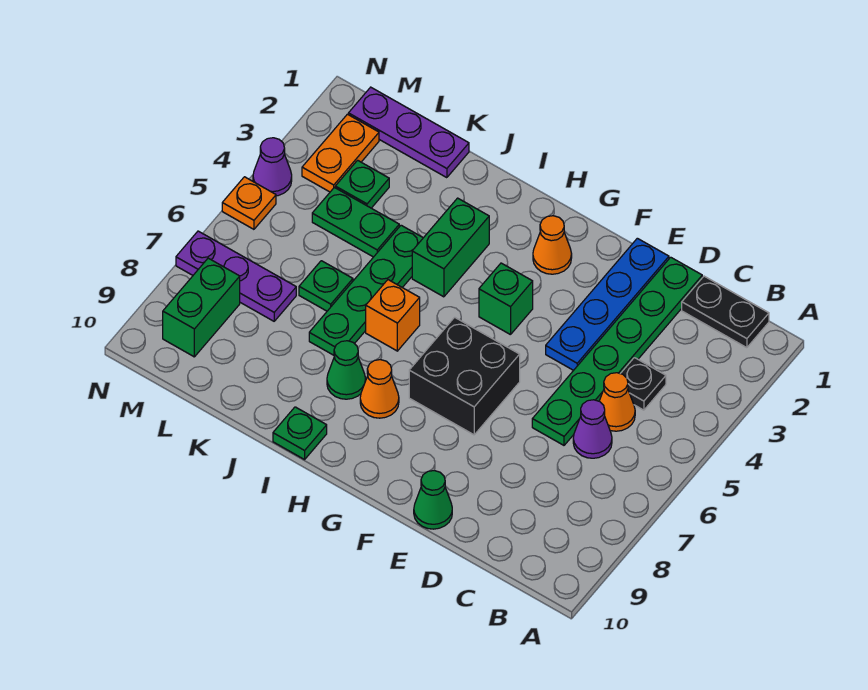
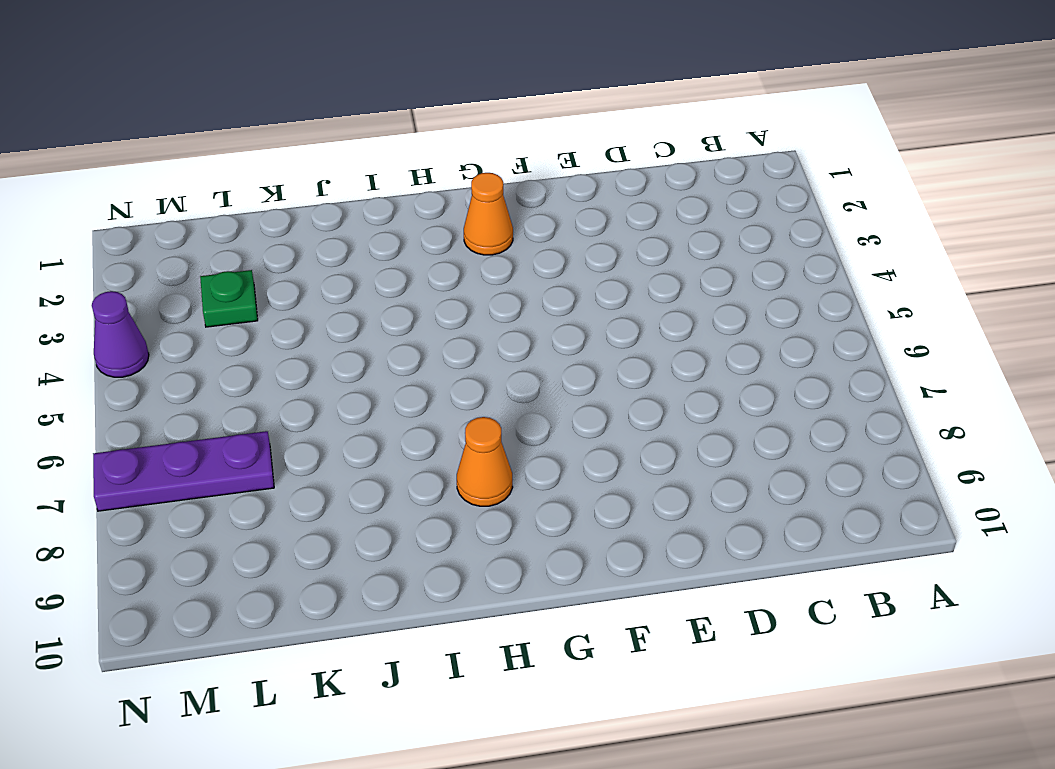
none -> black 1x2 plate [682,276,769,348]
none -> black 1x1 plate [620,358,666,410]
none -> orange 1x1 cone [600,373,635,431]

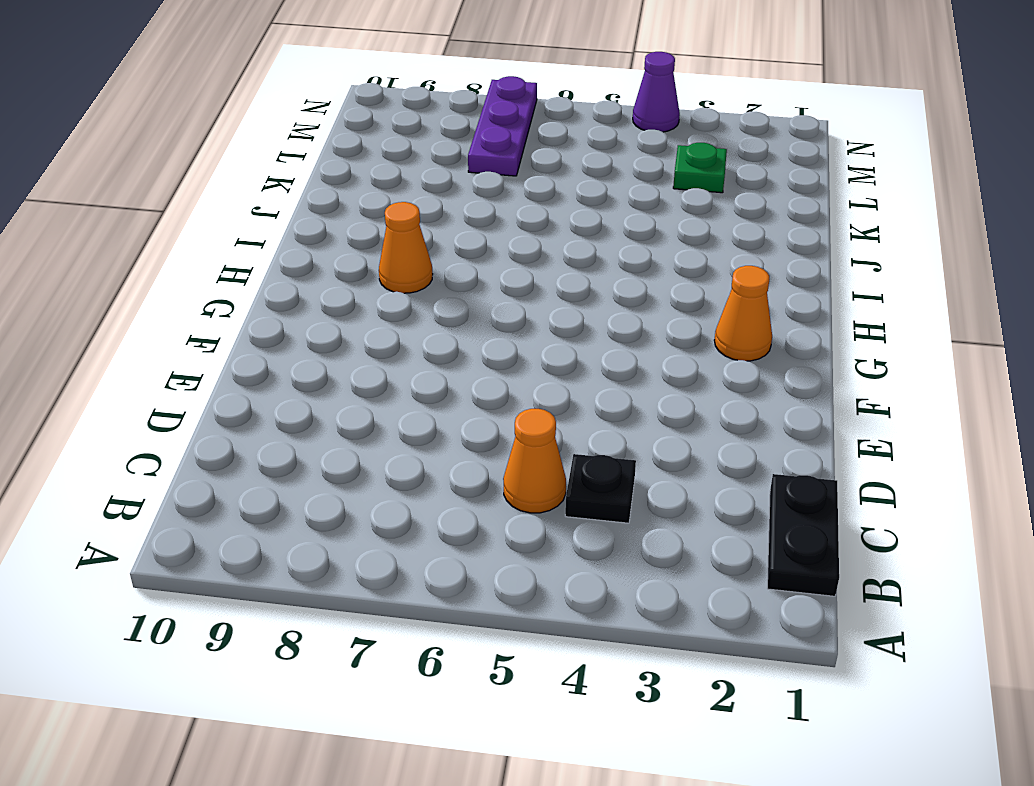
none -> purple 1x1 cone [573,400,612,458]
none -> green 1x6 plate [532,257,702,445]
none -> blue 1x4 plate [546,238,669,370]

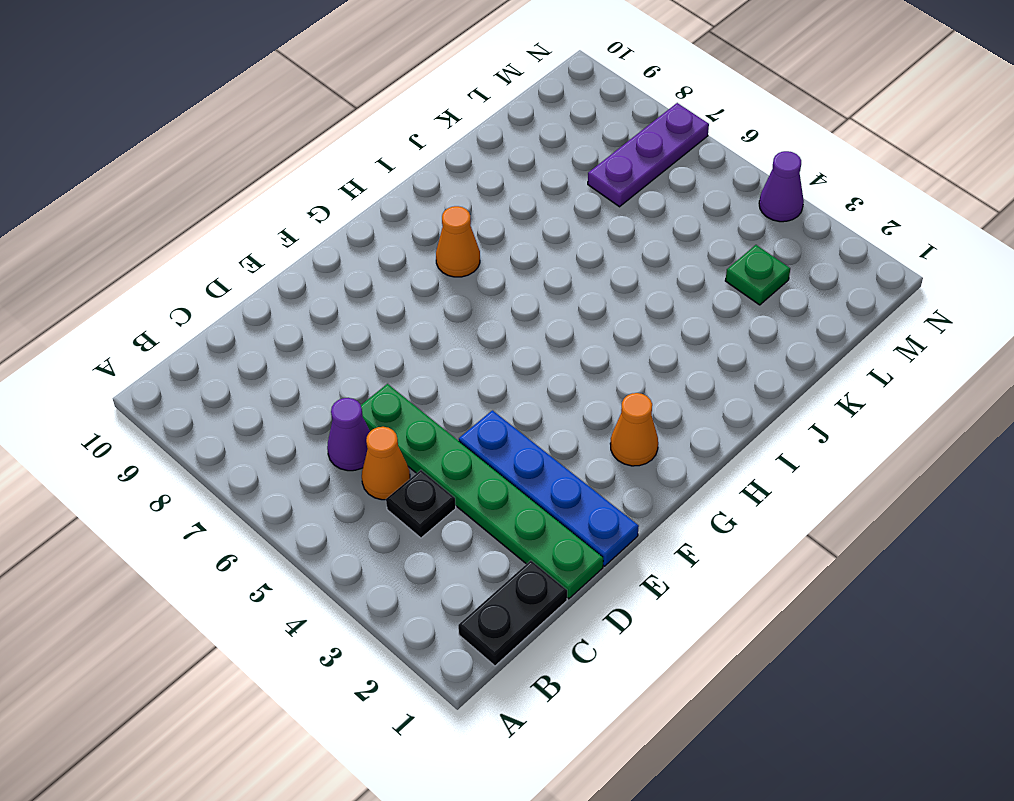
none -> green 1x1 cone [414,471,452,529]
none -> black 2x2 brick [409,317,520,435]
none -> green 1x1 brick [479,263,533,335]

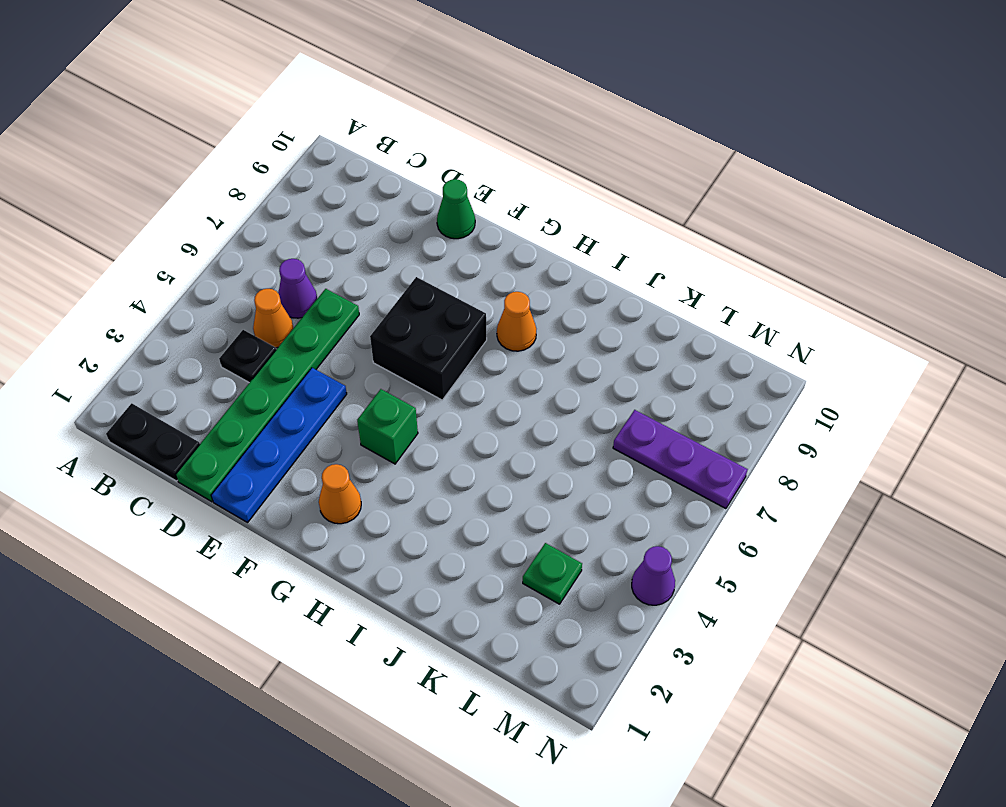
none -> green 1x2 brick [412,198,489,297]
none -> orange 1x1 brick [366,280,420,351]
none -> green 1x1 cone [327,341,366,399]

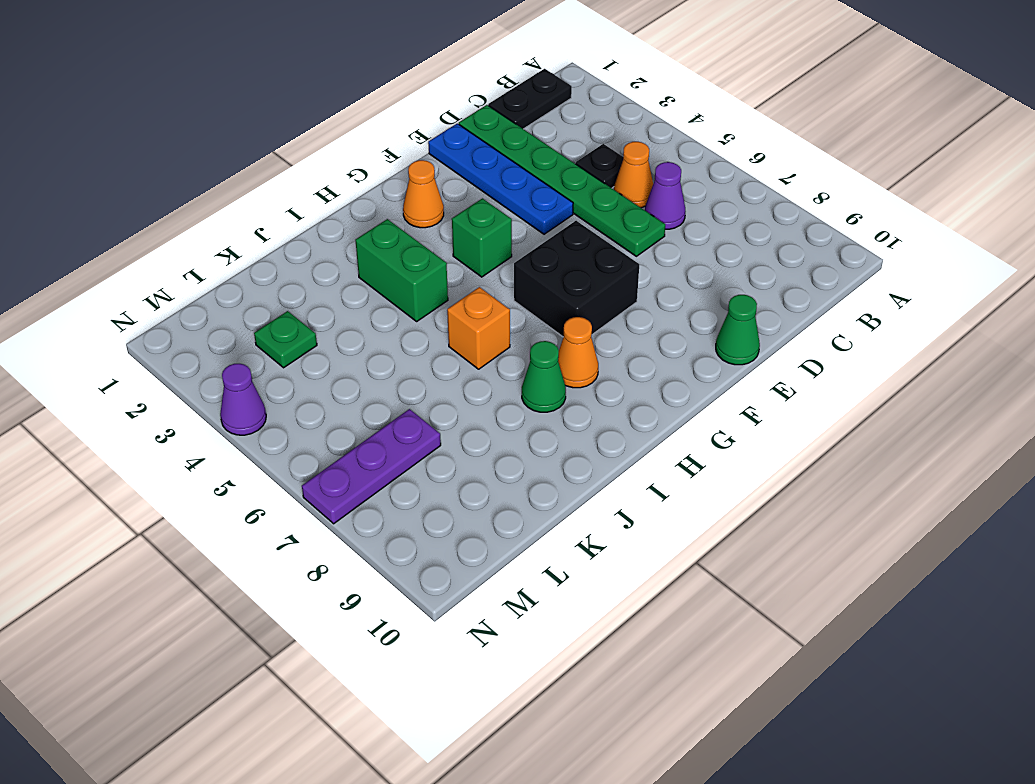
none -> green 1x1 plate [273,407,327,460]
none -> green 1x4 plate [309,225,423,355]
none -> purple 1x3 plate [348,87,469,178]

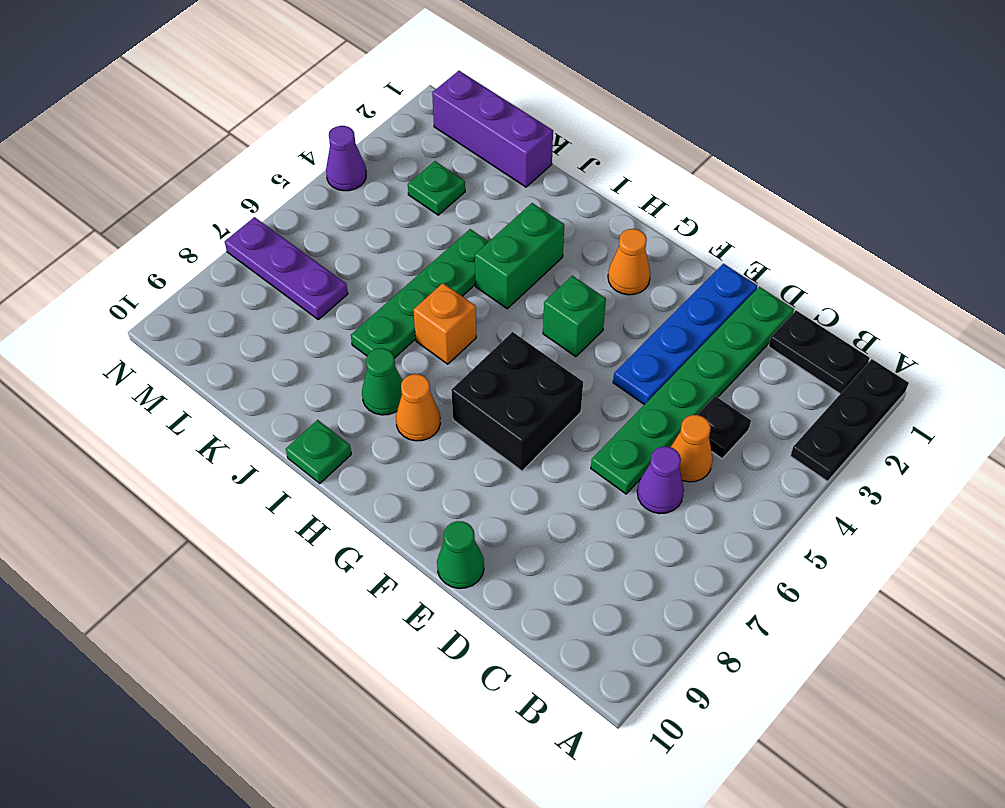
black 1x3 plate [790,359,909,481] -> none
purple 1x3 brick [432,71,553,187] -> purple 1x3 plate [348,87,469,178]
none -> green 1x2 plate [312,187,399,257]
none -> green 1x1 plate [299,261,353,311]
none -> orange 1x2 plate [302,114,379,192]

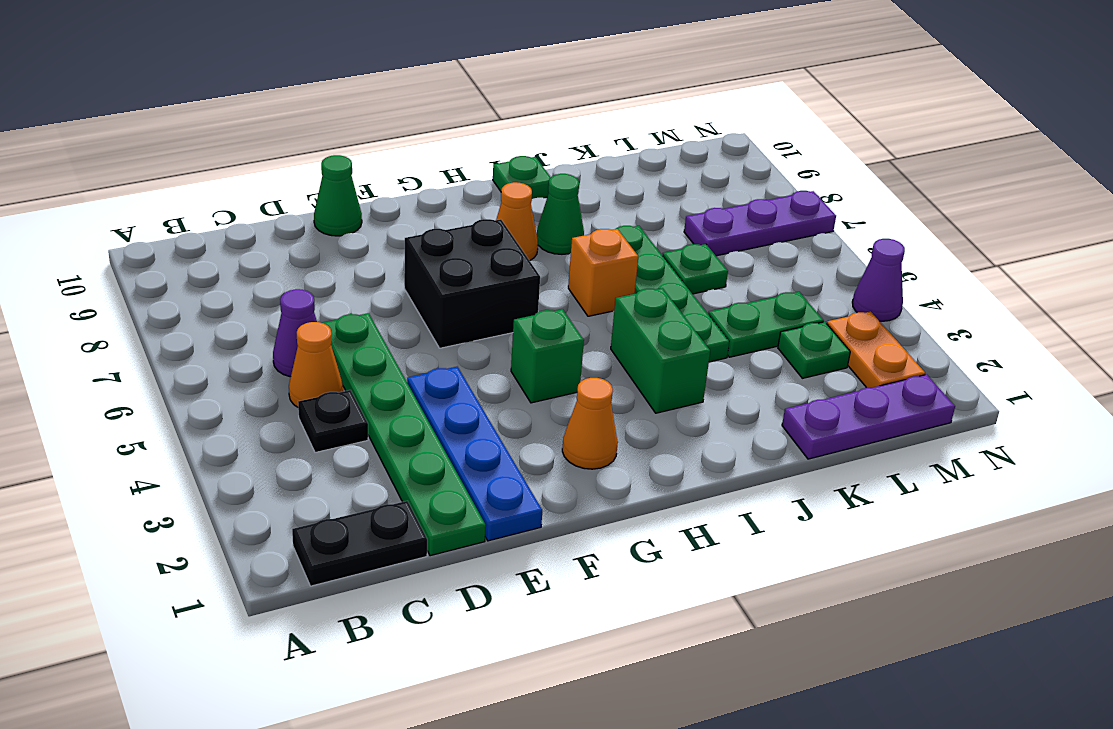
none -> green 1x2 brick [163,258,240,357]
none -> orange 1x1 plate [222,177,276,229]

